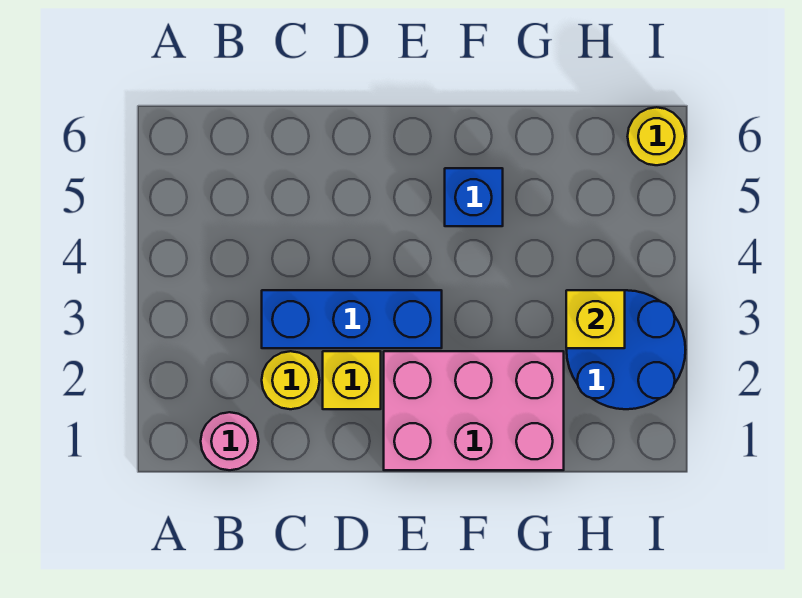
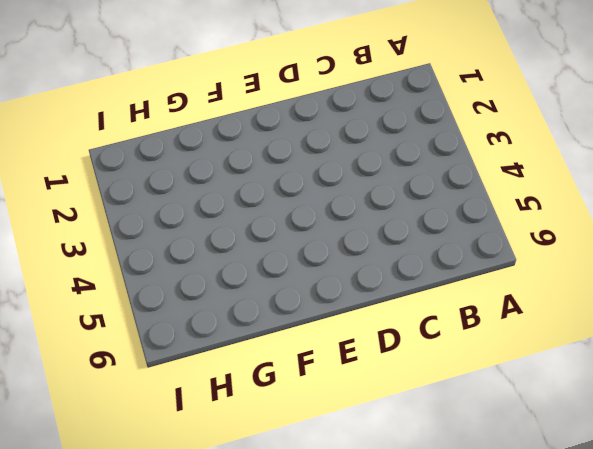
none -> pink 1x1 round brick [201,412,259,470]
none -> yellow 1x1 round brick [262,351,320,409]

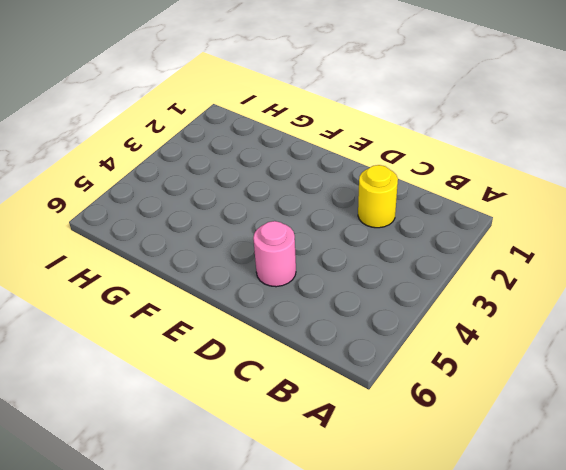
pink 1x1 round brick [253,221,296,287] -> pink 1x1 round brick moved to [201,412,259,470]
none -> blue 1x3 brick [262,290,442,348]
none -> yellow 1x1 brick [323,351,381,409]

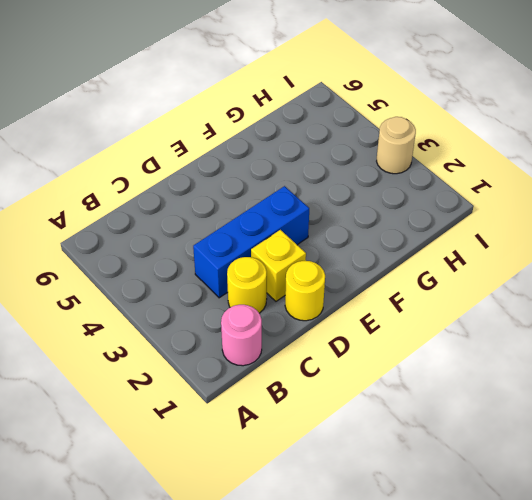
yellow 1x1 round brick [285,261,325,321] -> yellow 1x1 round brick moved to [628,107,685,165]
tan 1x1 round brick [377,117,416,174] -> blue 2x2 round brick [567,290,685,409]
none -> pink 2x3 brick [384,351,564,470]
none -> blue 1x1 brick [445,168,503,226]

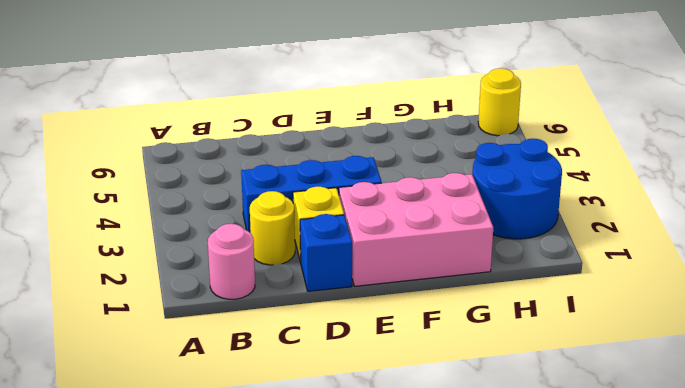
blue 1x1 brick [300,214,352,291] -> blue 1x1 brick moved to [445,168,503,226]
none -> yellow 1x1 brick [566,290,625,348]

